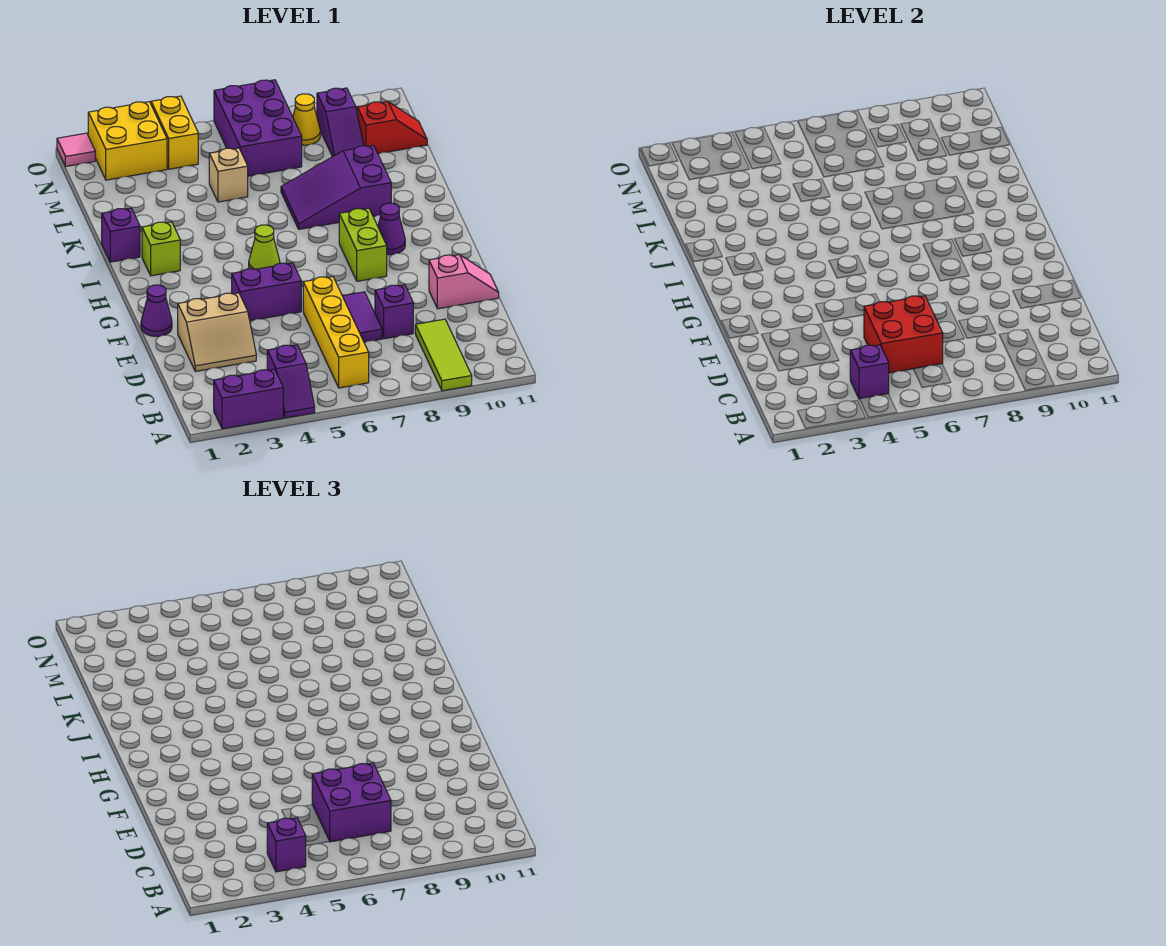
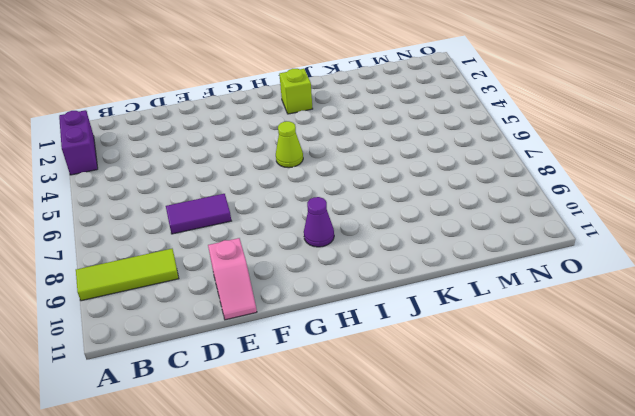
none -> purple 1x2 slope [267,345,315,418]
none -> yellow 1x4 brick [303,277,369,388]
none -> tan 2x2 slope [178,293,256,371]

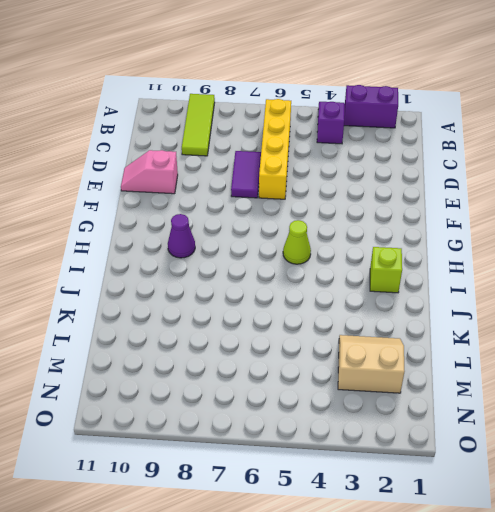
tan 2x2 slope [338,335,405,393] -> tan 2x2 slope moved to [178,293,256,371]
none -> purple 1x1 brick [375,285,413,339]
none -> purple 1x1 cone [141,285,172,336]
none -> purple 1x2 brick [232,263,301,321]

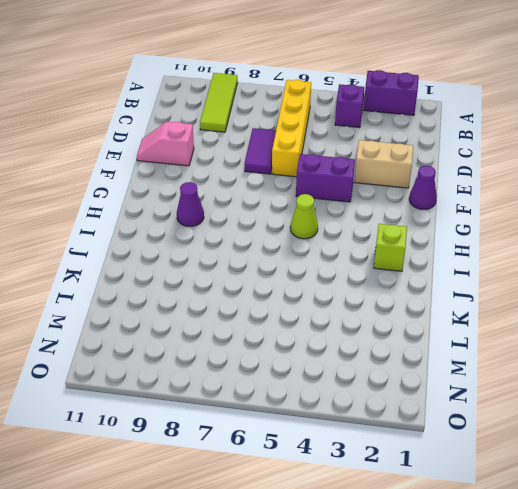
none -> purple 1x1 brick [375,285,413,339]
none -> lime 1x2 brick [339,208,387,281]
none -> purple 1x1 brick [102,208,140,262]

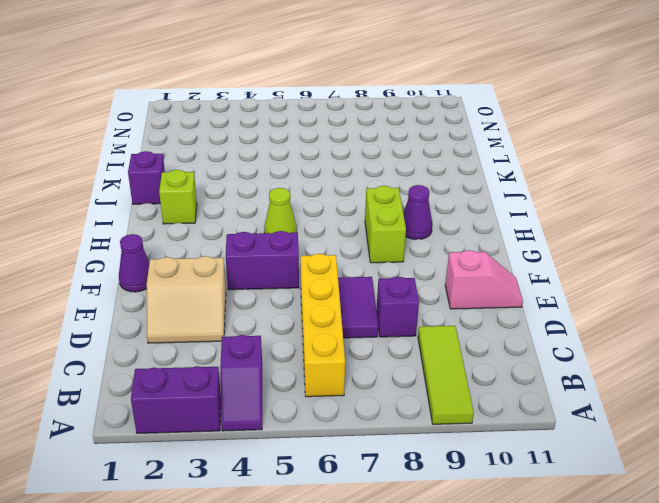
none -> purple 2x3 slope [281,145,391,229]
none -> tan 1x1 brick [209,148,248,202]
none -> purple 2x3 brick [214,80,302,176]

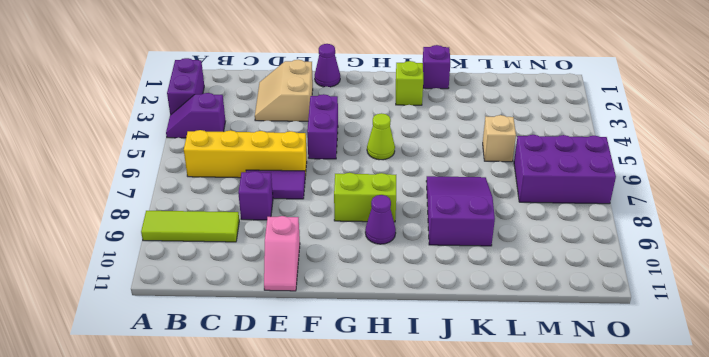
none -> purple 1x2 slope [317,88,363,157]
none -> red 1x2 slope [357,102,427,154]
none -> yellow 2x2 brick [88,102,167,180]

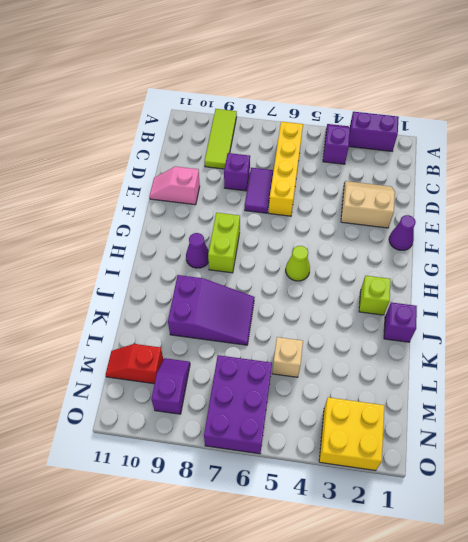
none -> purple 1x2 brick [232,263,301,321]
none -> yellow 1x2 brick [151,96,198,169]
none -> yellow 1x1 cone [293,94,320,145]

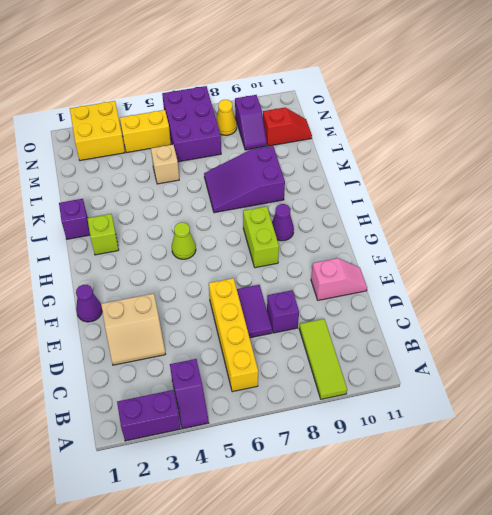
yellow 1x2 brick [120,110,171,153] -> yellow 1x2 brick turned to [151,96,198,169]
none -> purple 1x2 brick [232,263,301,321]
none -> pink 1x1 tile [57,133,95,166]
none -> purple 1x1 brick [850,345,889,399]

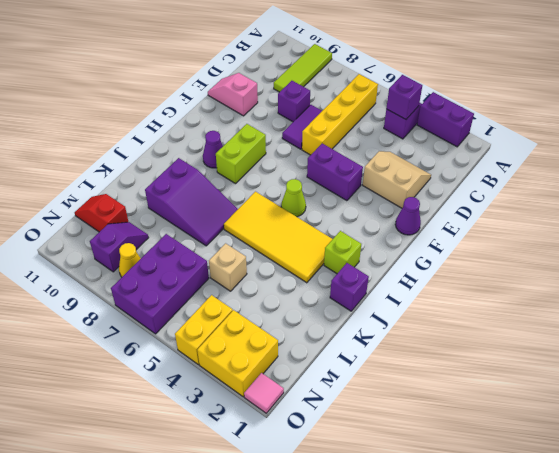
yellow 2x4 tile [224,192,332,283] -> none
none -> red 2x2 brick [864,296,943,373]
none -> purple 1x1 brick [267,818,306,872]
none -> purple 2x2 brick [312,763,391,842]

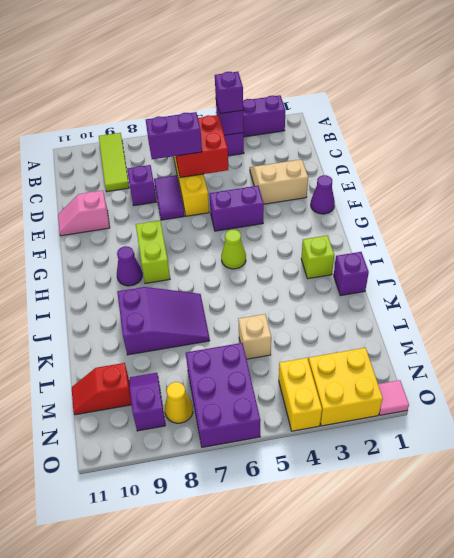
purple 1x2 brick [146,112,202,159] -> purple 2x2 brick [312,763,391,842]

